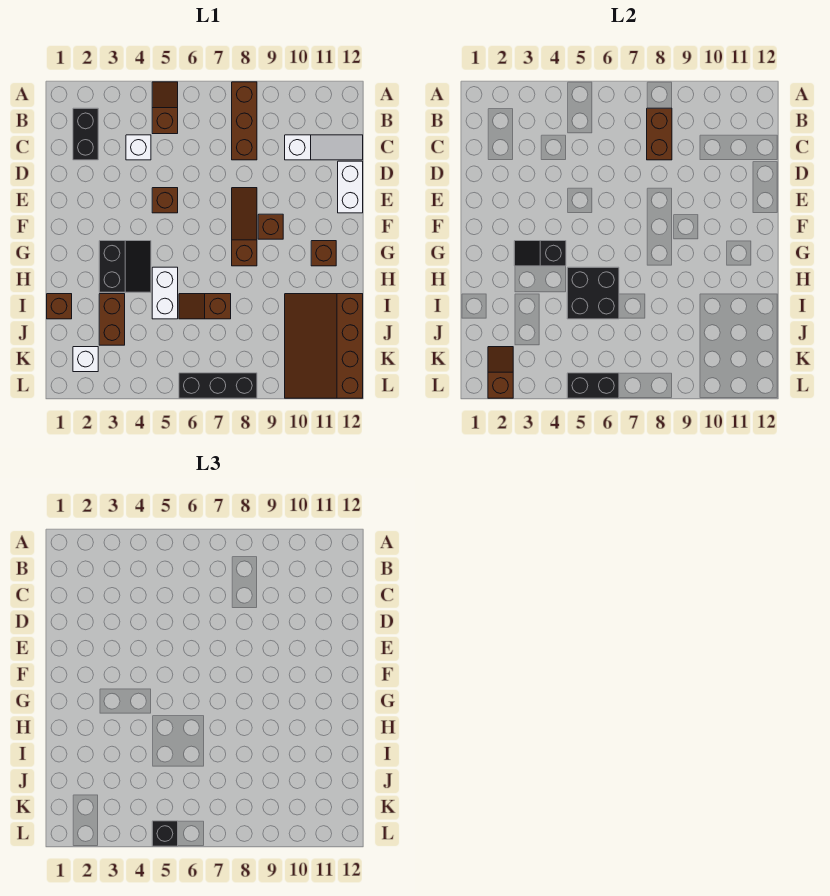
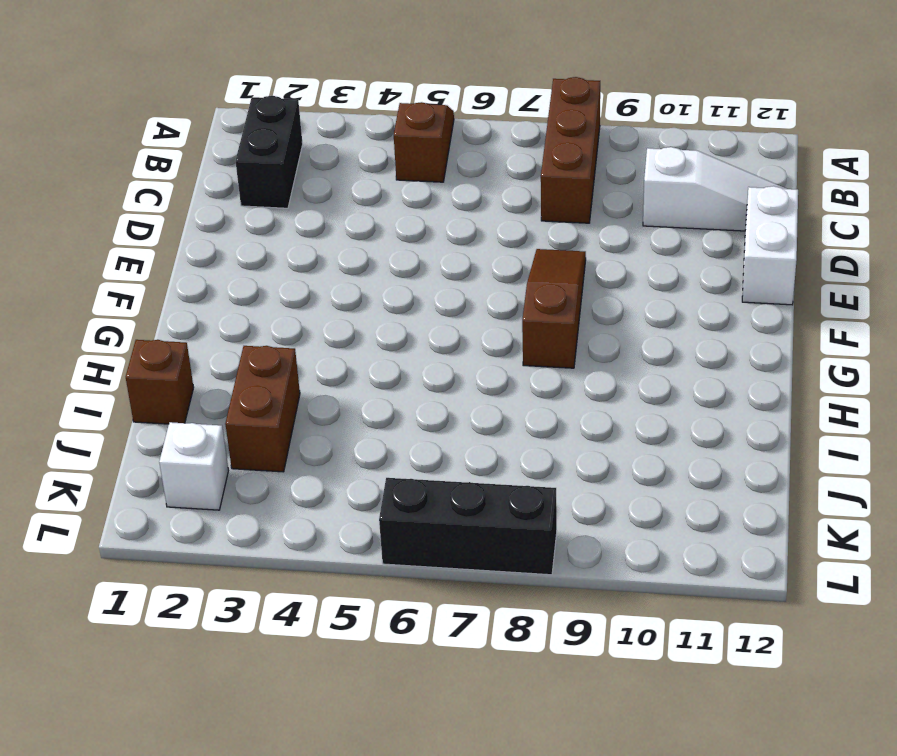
none -> white 1x1 brick [126,135,151,160]
none -> brown 1x1 brick [152,188,178,213]
none -> brown 1x1 brick [258,214,283,239]

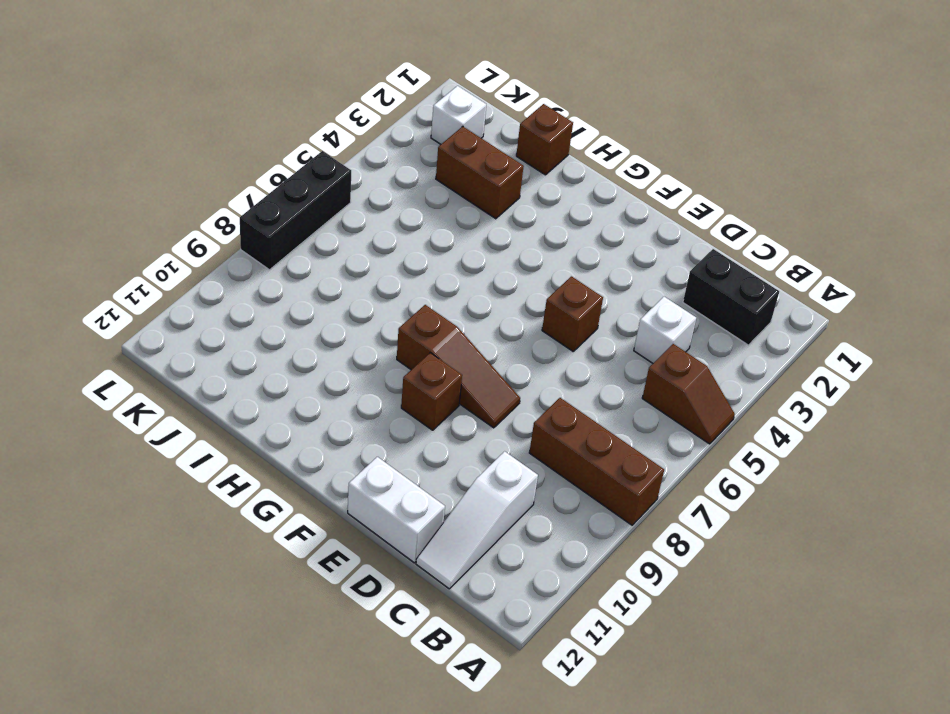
none -> black 2x2 slope [99,241,151,292]
none -> brown 1x1 brick [311,241,336,266]
none -> white 1x2 brick [152,267,178,319]

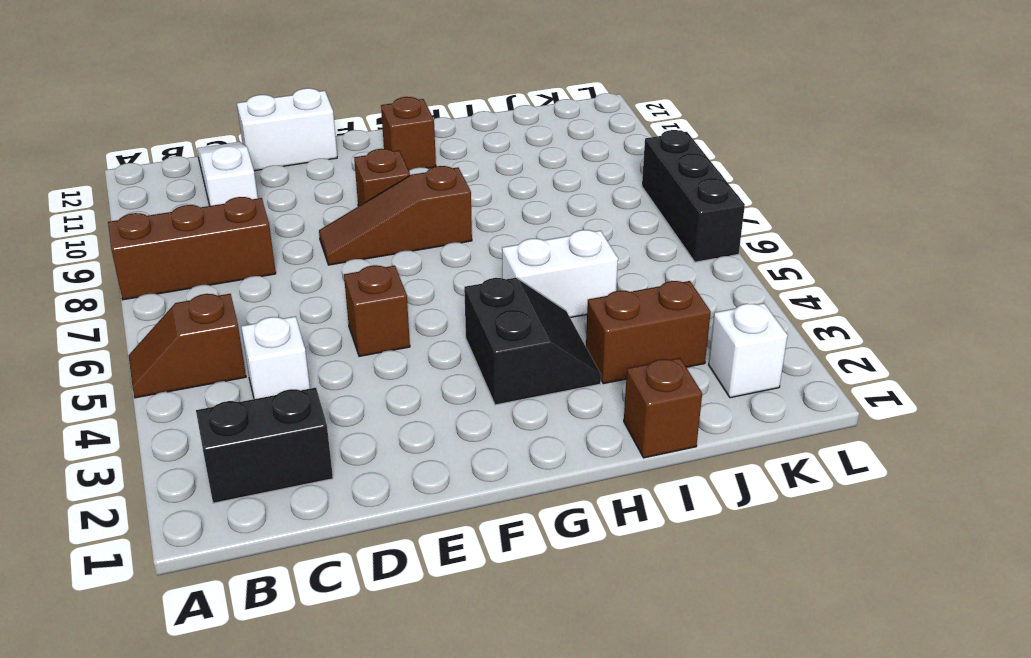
black 2x2 slope [464,278,601,405] -> black 2x2 slope turned to [99,241,151,292]
none -> brown 1x2 slope [179,294,231,319]
none -> brown 3x4 slope [285,294,363,398]
none -> brown 1x2 brick [647,108,672,160]

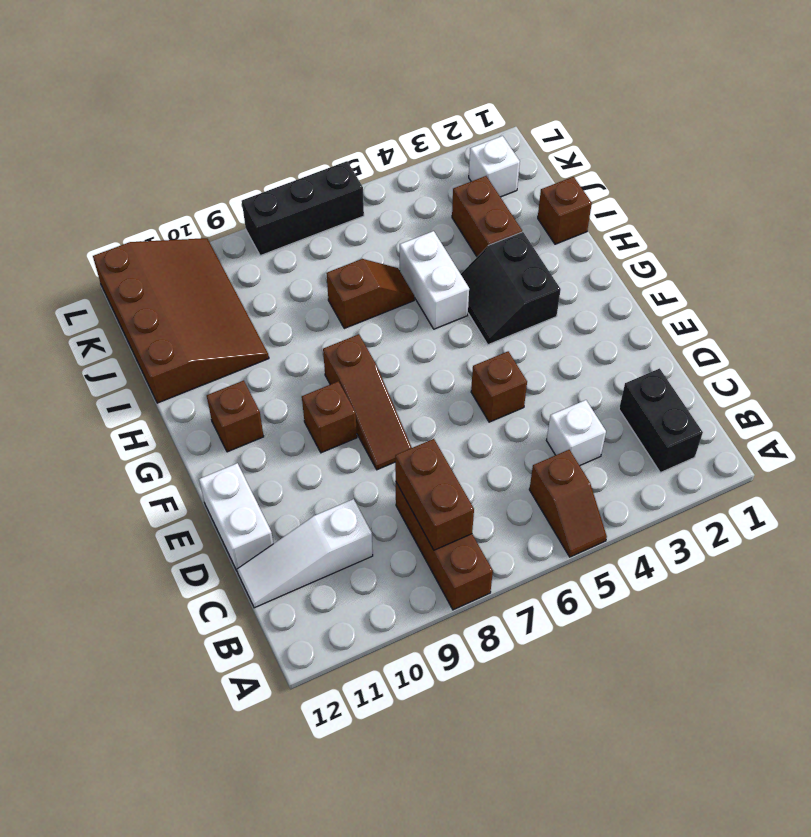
none -> black 1x2 slope [514,241,566,266]
none -> black 2x2 brick [567,267,619,319]
none -> brown 1x2 slope [488,347,513,398]

